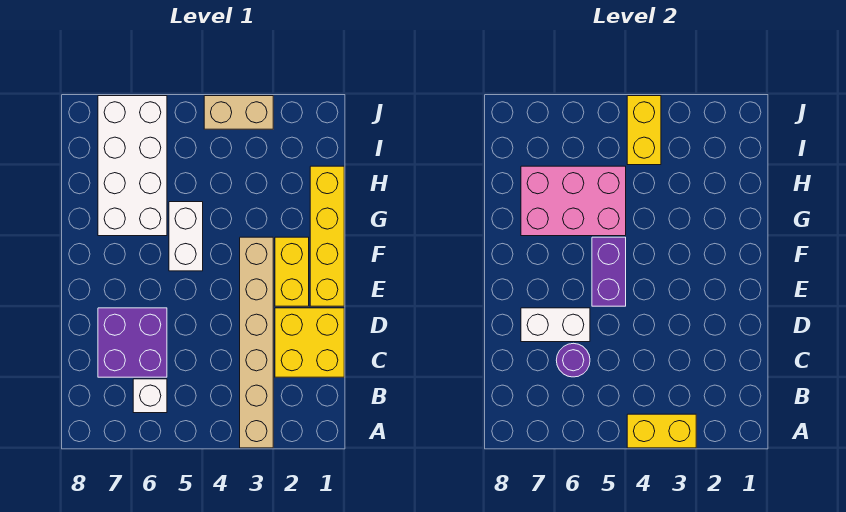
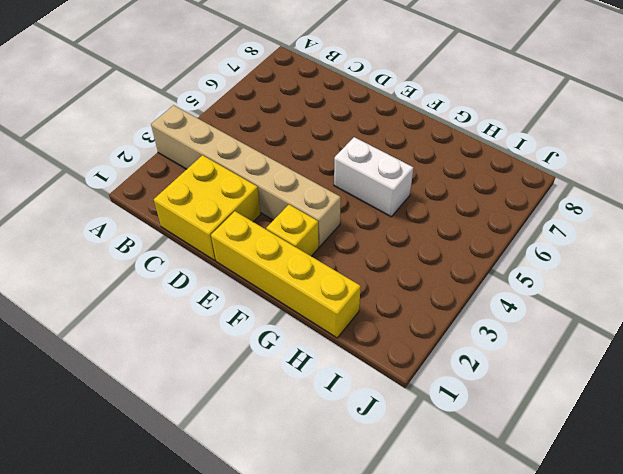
yellow 1x1 brick [266,205,319,256] -> yellow 1x2 brick [275,237,309,306]
none -> white 1x1 brick [133,379,167,413]
none -> purple 2x2 brick [98,308,167,377]
none -> white 2x4 brick [98,96,167,236]

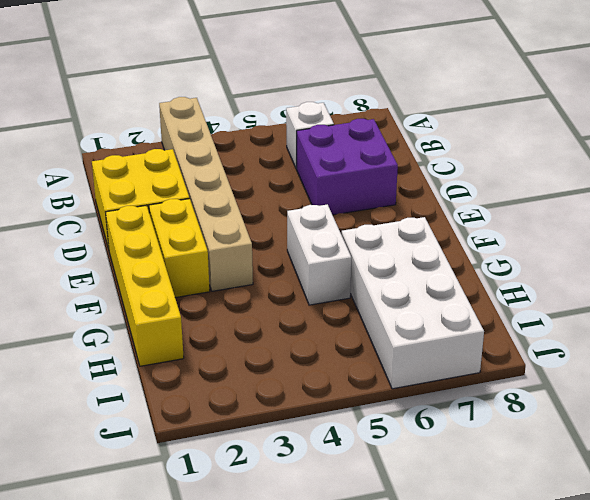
none -> tan 1x2 brick [204,96,273,129]
none -> yellow 1x2 brick [627,414,696,448]
none -> purple 1x1 round brick [556,343,590,377]

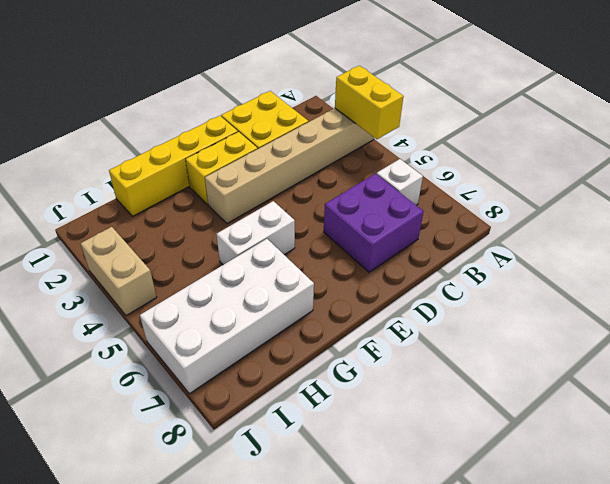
none -> purple 1x1 round brick [556,343,590,377]
none -> white 1x2 brick [521,308,590,342]
none -> purple 1x2 brick [592,237,626,306]

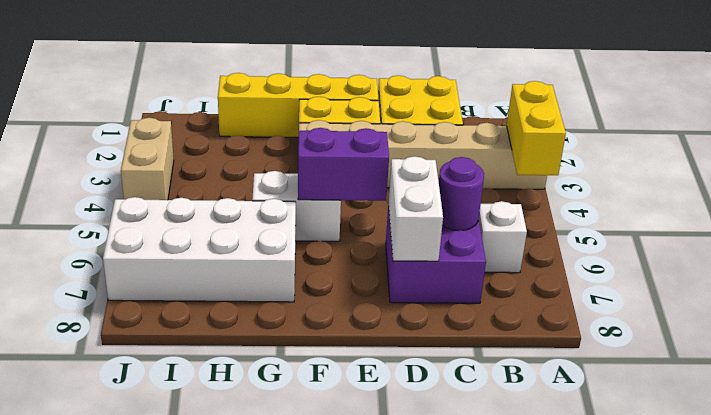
none -> pink 2x3 brick [521,166,626,236]
none -> yellow 1x2 brick [627,96,661,165]

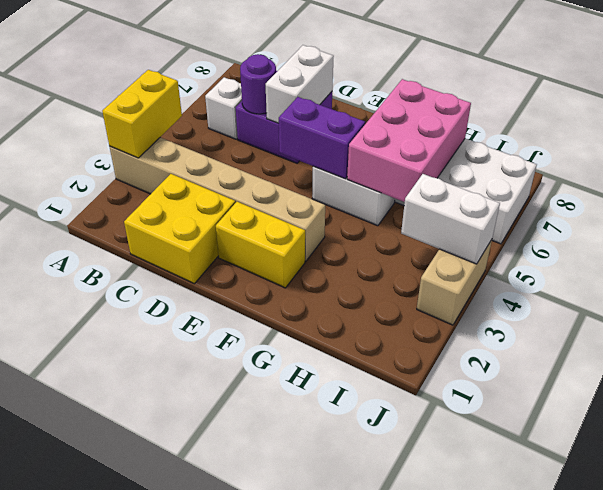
white 1x2 brick [401,174,500,264] -> yellow 1x2 brick [627,96,661,165]
none -> yellow 1x4 brick [310,166,344,306]

